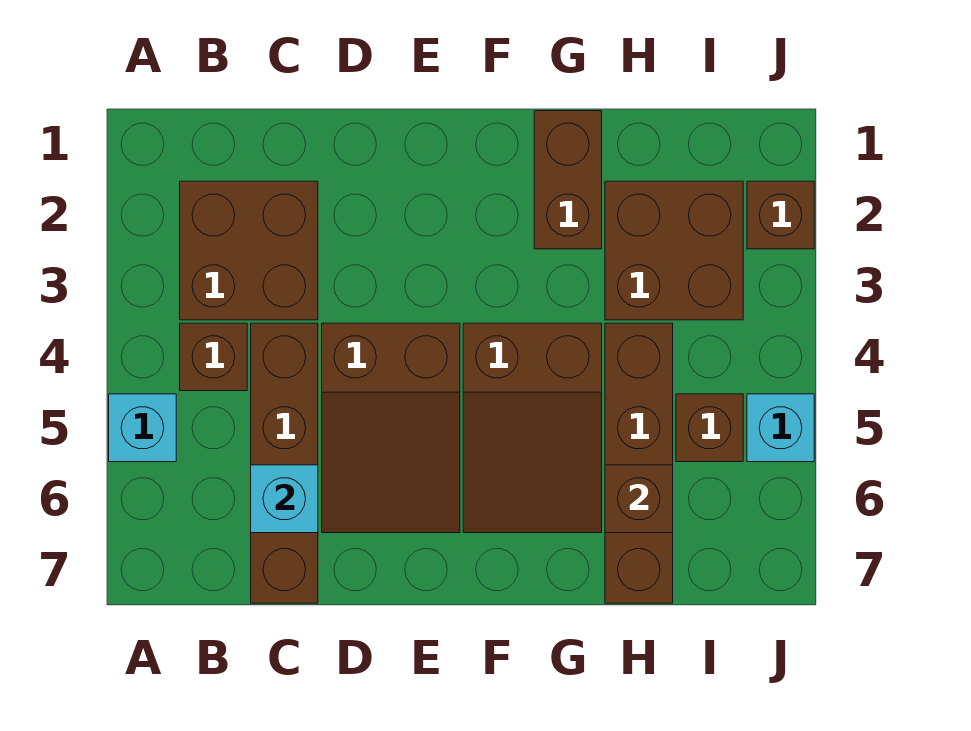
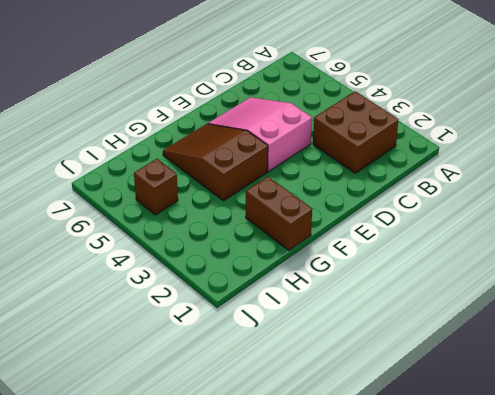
pink 2x3 slope [208,97,312,171] -> brown 2x3 slope [322,323,460,533]
none -> cyan 1x1 brick [109,394,176,462]
none -> brown 1x1 brick [180,323,247,391]
none -> brown 1x4 brick [251,323,318,603]

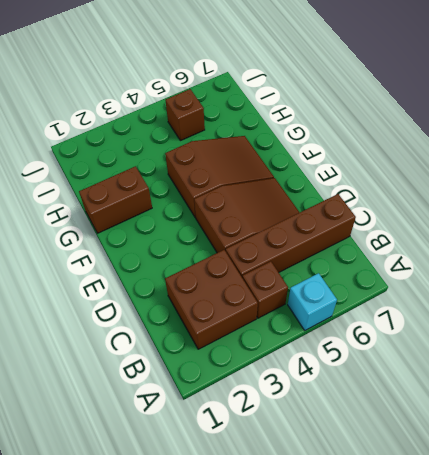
none -> brown 2x2 brick [605,181,743,320]
none -> brown 1x4 brick [605,323,673,603]
none -> brown 1x1 brick [747,181,814,249]

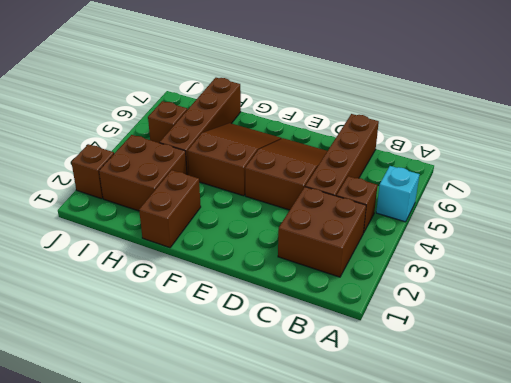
none -> cyan 1x1 brick [747,394,814,462]
none -> cyan 1x1 brick [251,465,318,533]
none -> brown 1x1 brick [605,465,673,533]

